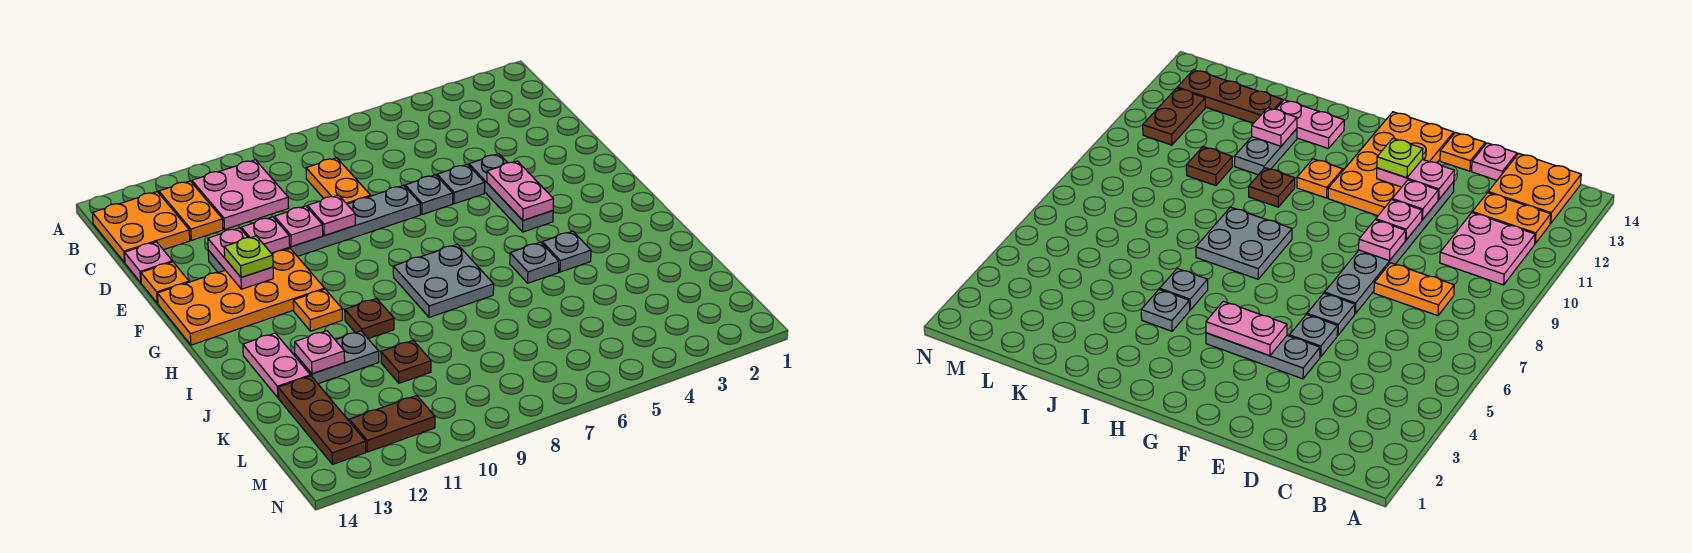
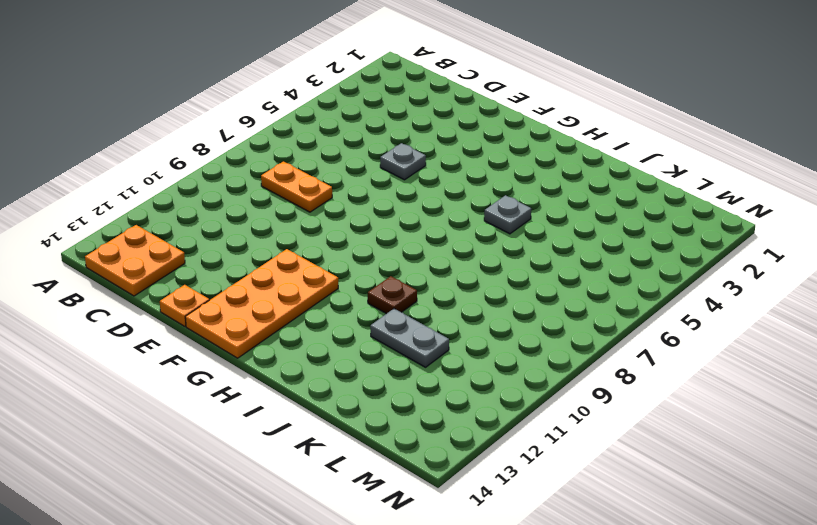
grey 1x2 plate [370,309,449,367] -> grey 1x2 plate turned to [295,331,379,384]
none -> pink 2x2 plate [192,160,289,230]
none -> orange 1x2 plate [159,181,223,240]
none -> pink 1x1 plate [125,242,172,283]

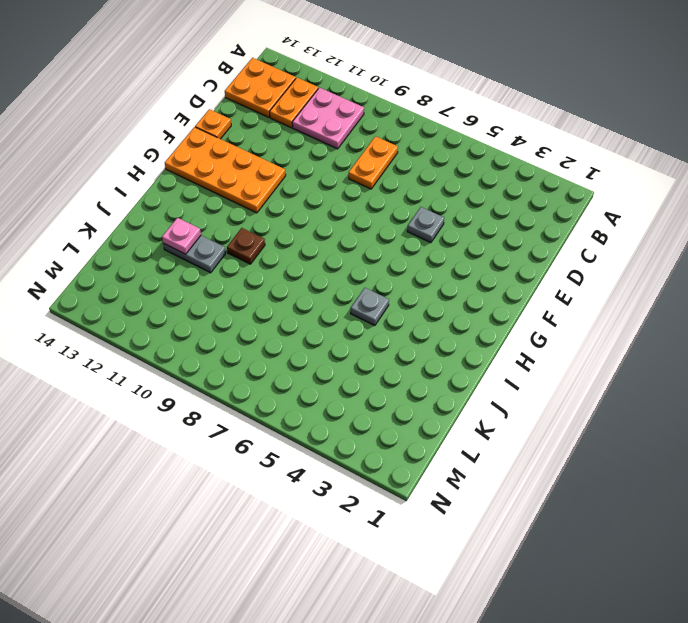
none -> pink 1x1 plate [125,242,172,283]
none -> grey 1x3 plate [469,154,553,232]
none -> grey 1x1 plate [405,175,453,215]

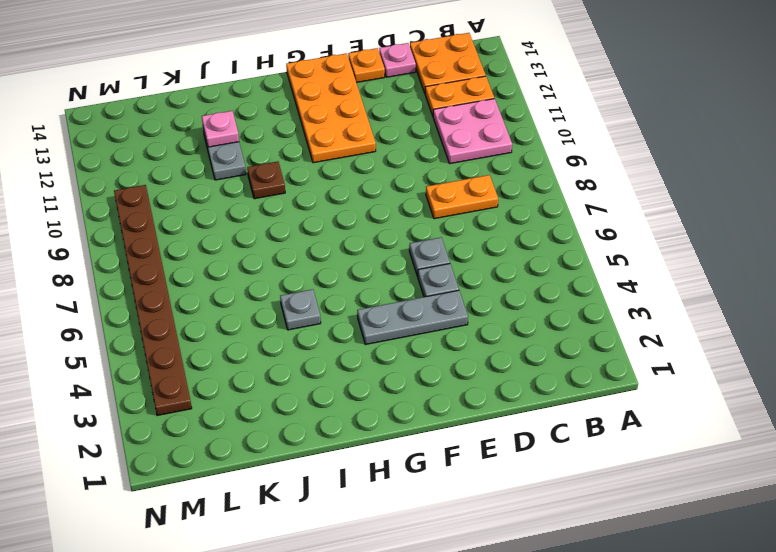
brown 1x8 plate [114,185,192,416] -> none
none -> grey 1x6 plate [208,185,420,273]
none -> grey 2x2 plate [393,244,494,317]
none -> orange 1x1 plate [293,289,342,331]

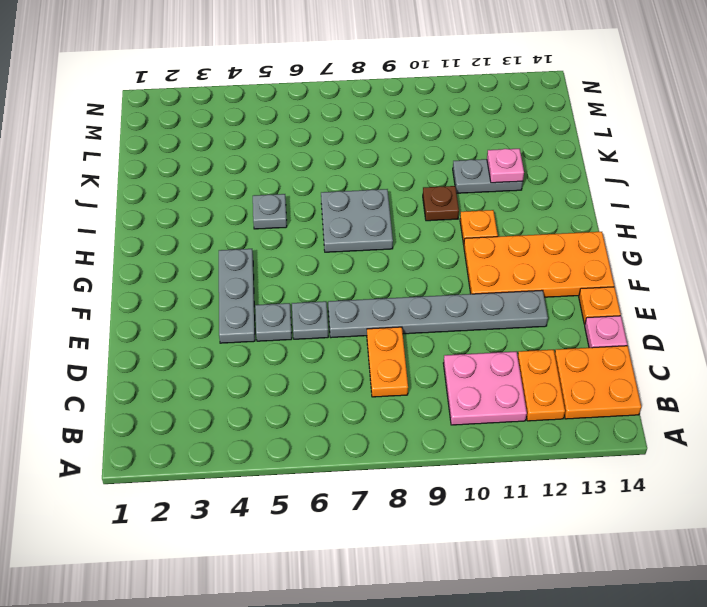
none -> grey 1x1 plate [542,231,591,272]
none -> pink 1x2 plate [243,333,310,398]
none -> brown 1x1 plate [381,340,431,383]

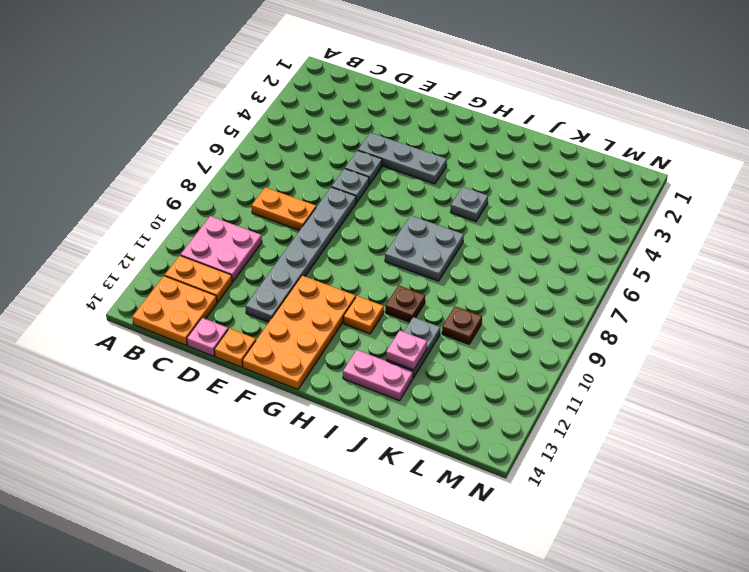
none -> grey 1x1 plate [542,231,591,272]
none -> brown 1x3 plate [278,376,366,465]
none -> brown 1x2 plate [349,395,435,452]

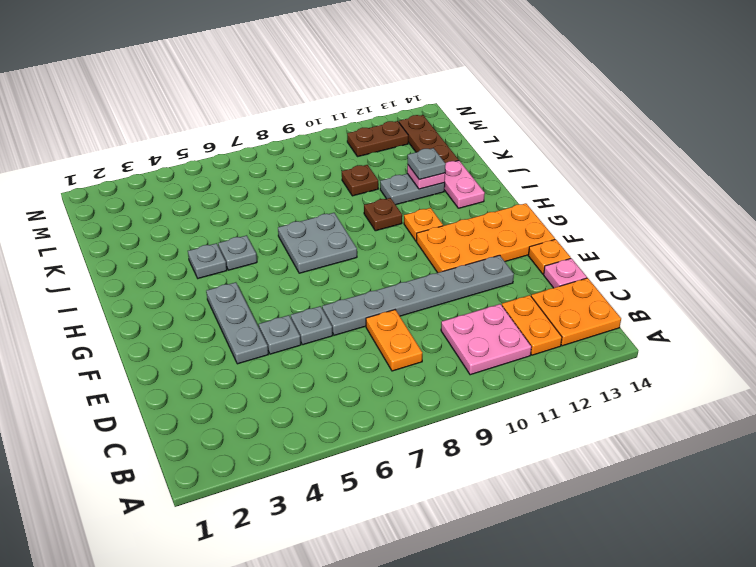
grey 1x1 plate [408,148,446,180] -> none
none -> pink 1x1 plate [307,195,355,236]
none -> pink 1x1 plate [275,206,323,247]
none -> pink 1x1 plate [241,217,290,253]

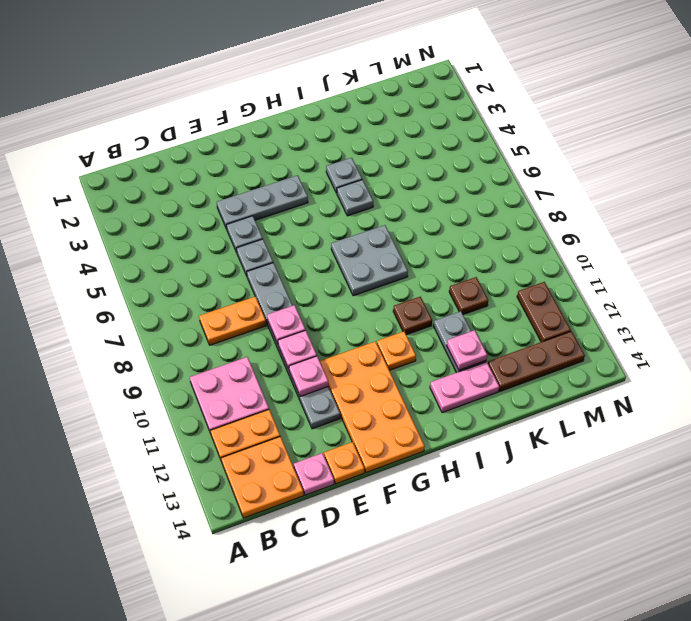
none -> pink 1x2 plate [208,228,273,289]
none -> pink 1x2 plate [487,161,554,220]
none -> lime 1x1 plate [224,236,273,277]

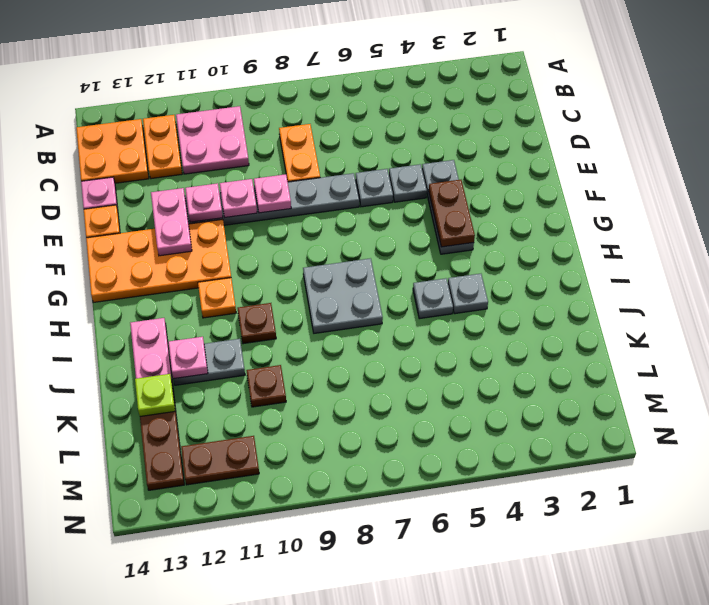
brown 1x2 plate [429,180,475,247] -> pink 1x2 plate [487,161,554,220]
lime 1x1 plate [135,374,175,416] -> lime 1x1 plate moved to [224,236,273,277]

